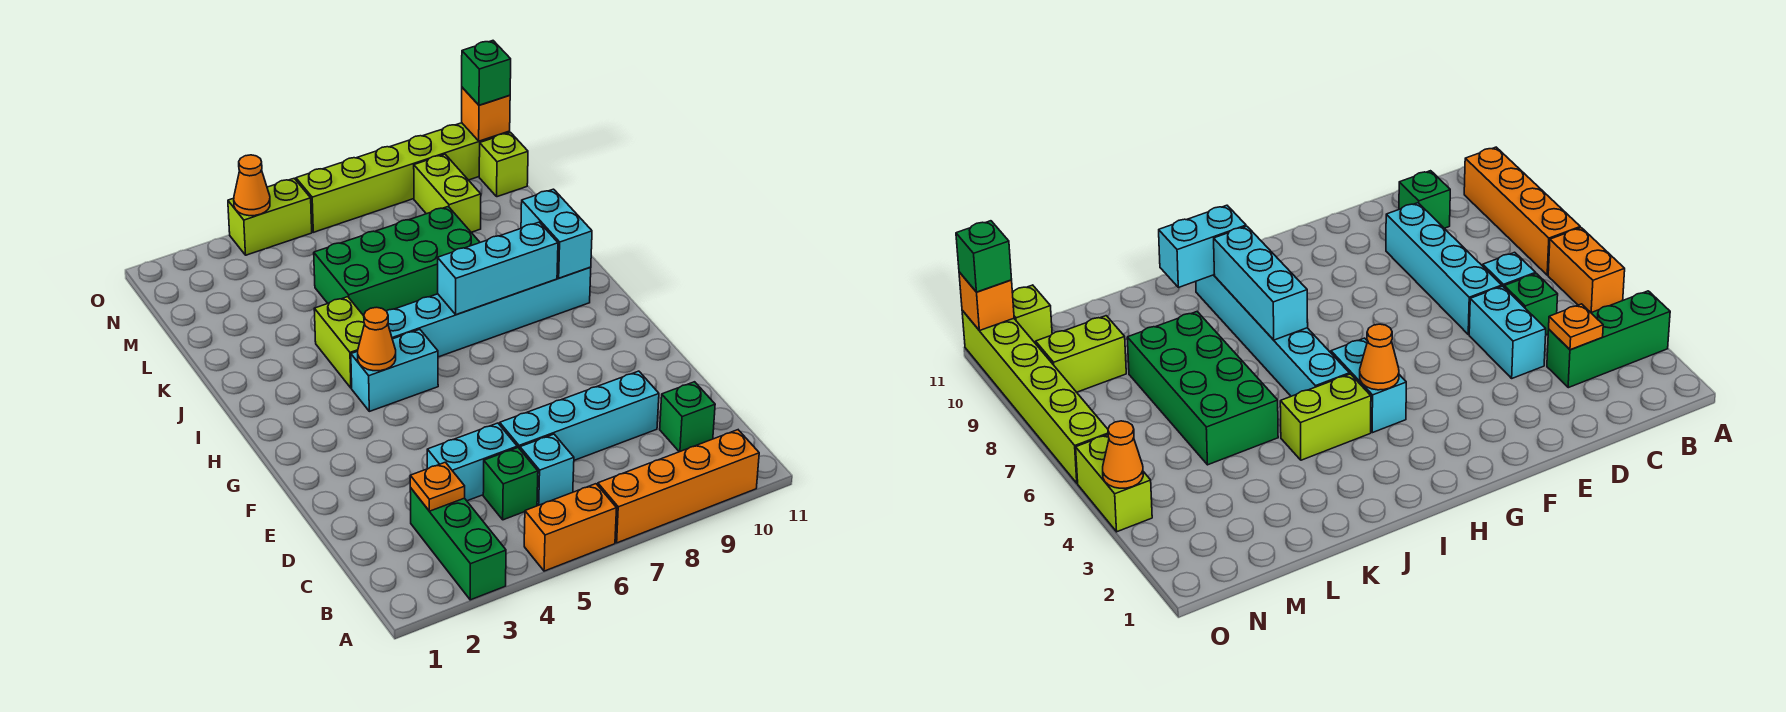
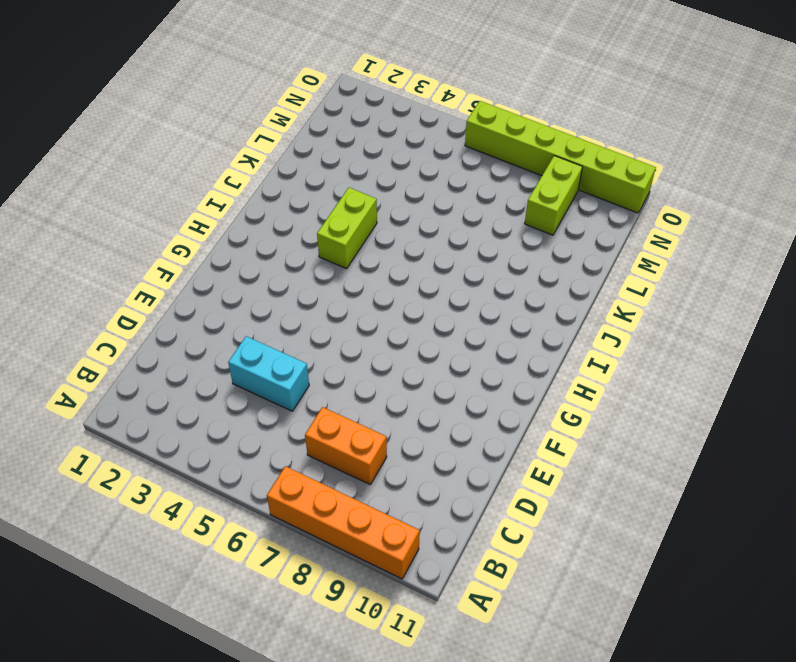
orange 1x2 brick [305,407,387,484] -> orange 1x2 brick moved to [524,484,617,571]
none -> green 1x3 brick [410,488,506,600]
none -> green 1x1 brick [483,448,538,520]
none -> cyan 1x1 brick [520,434,574,505]

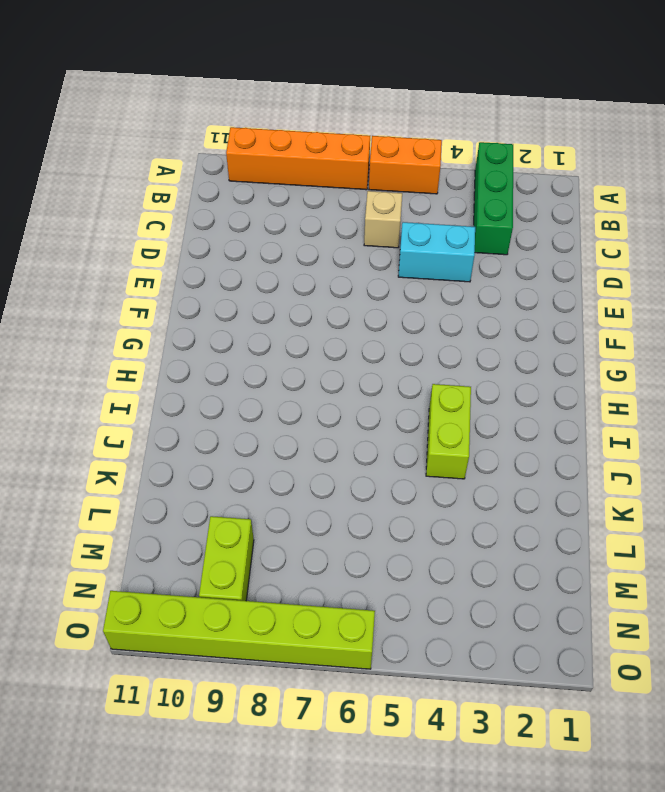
tan 1x1 brick [364,191,402,248] -> cyan 1x1 brick [520,434,574,505]
none -> green 1x1 brick [483,448,538,520]
none -> green 1x1 brick [660,382,715,452]
none -> cyan 1x4 brick [500,371,659,460]

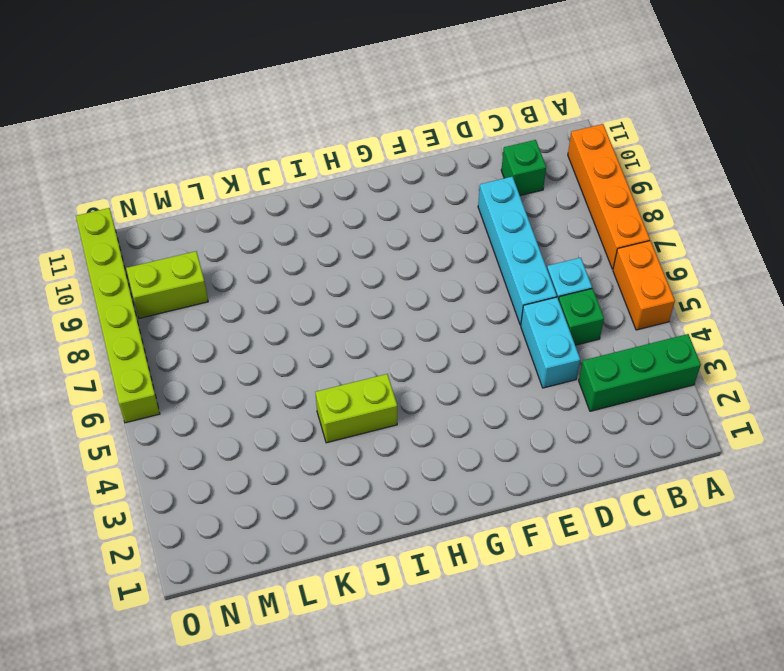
none -> cyan 1x2 brick [351,329,438,411]
none -> cyan 1x6 brick [387,267,591,357]
none -> green 2x4 brick [314,207,480,316]

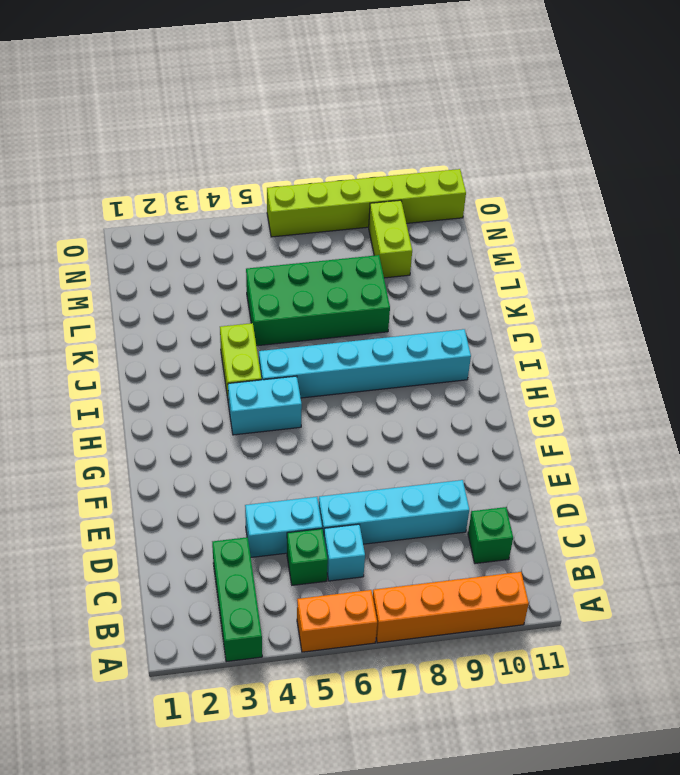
none -> lime 1x1 brick [479,132,528,197]
none -> lime 1x2 brick [228,179,312,255]
none -> orange 1x1 plate [410,462,465,511]

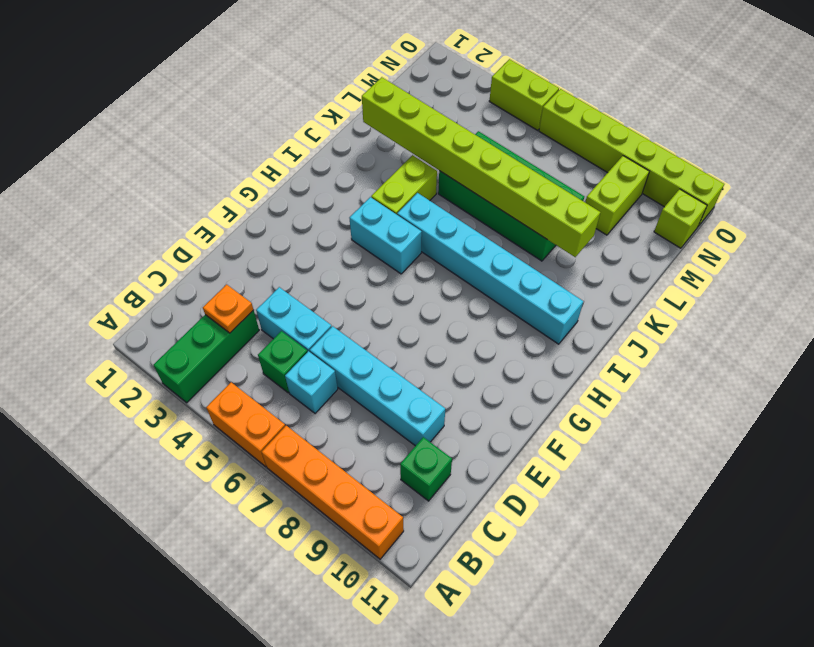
lime 1x8 brick [362,77,600,257] -> none
none -> orange 1x1 cone [358,307,396,371]
none -> cyan 1x3 brick [438,222,558,315]
none -> cyan 1x2 brick [521,189,592,278]

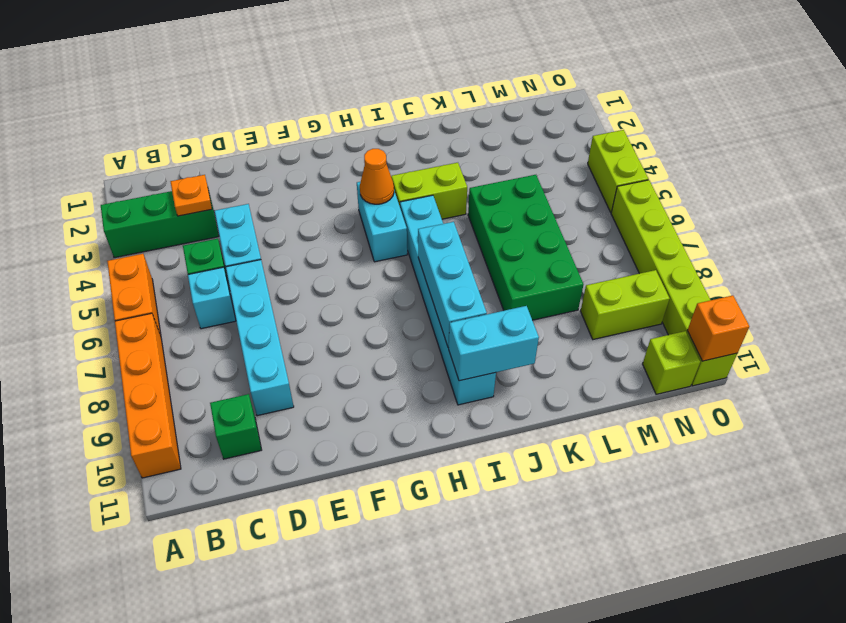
none -> orange 1x1 cone [234,155,270,216]
none -> green 1x1 brick [462,41,511,105]

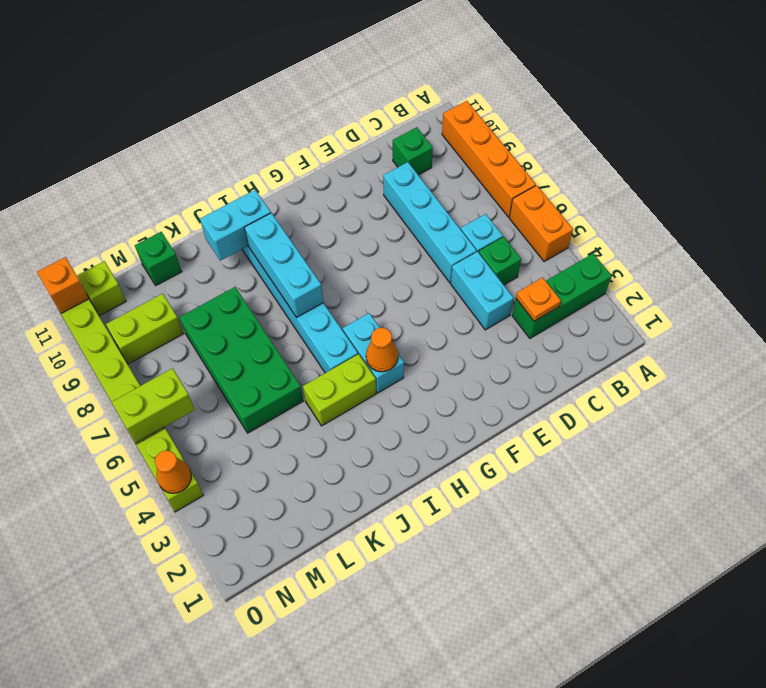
green 1x1 brick [135,232,182,285] -> green 1x1 brick moved to [462,41,511,105]
lime 1x2 brick [112,368,195,443] -> none

